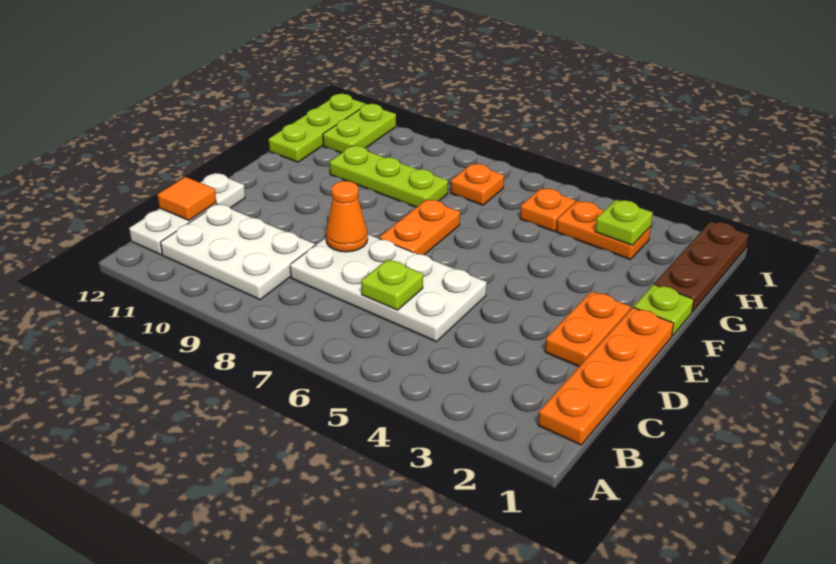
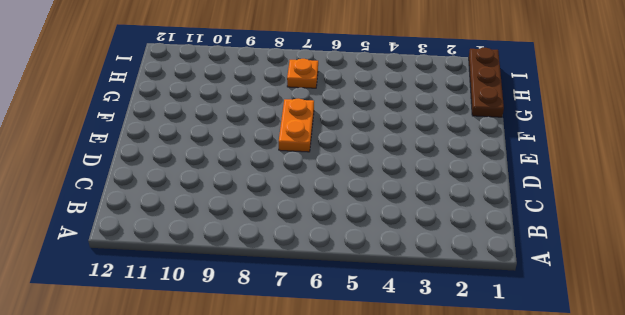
none -> orange 1x4 plate [538,307,674,445]
none -> white 2x3 plate [161,204,315,300]
none -> white 1x3 plate [129,173,245,255]

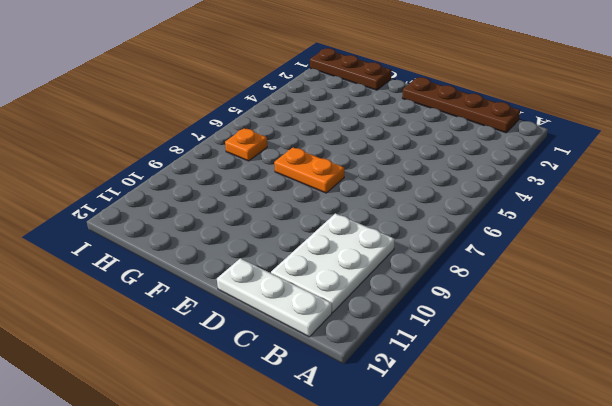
brown 1x4 plate [402,78,520,133] -> orange 1x4 plate [538,307,674,445]
none -> white 2x4 plate [290,234,487,342]
none -> orange 1x2 plate [545,291,631,367]
none -> lime 1x1 plate [634,284,694,336]

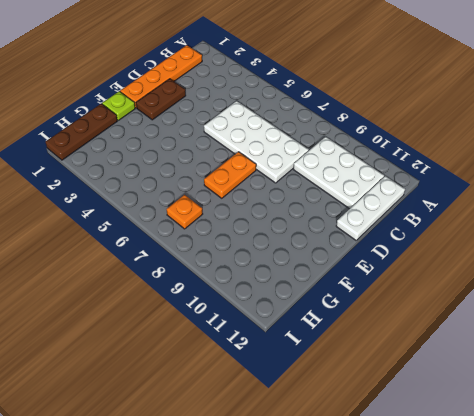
brown 1x2 plate [136,79,186,120] -> orange 1x2 plate [545,291,631,367]
none -> lime 1x3 plate [330,146,448,207]
none -> lime 1x3 plate [269,94,366,162]
none -> orange 1x2 plate [556,201,651,260]

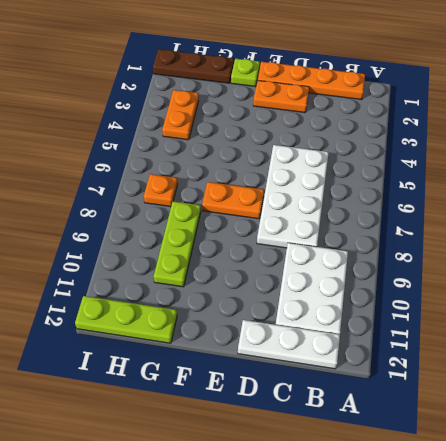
none -> orange 1x1 plate [520,188,575,232]
none -> lime 1x2 plate [323,104,396,153]
none -> lime 1x1 plate [361,259,423,310]

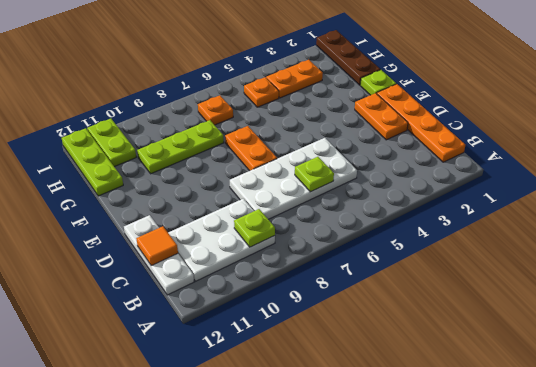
lime 1x1 plate [234,209,275,247] -> lime 1x1 plate moved to [595,200,653,245]
none -> orange 1x1 cone [326,181,368,252]

